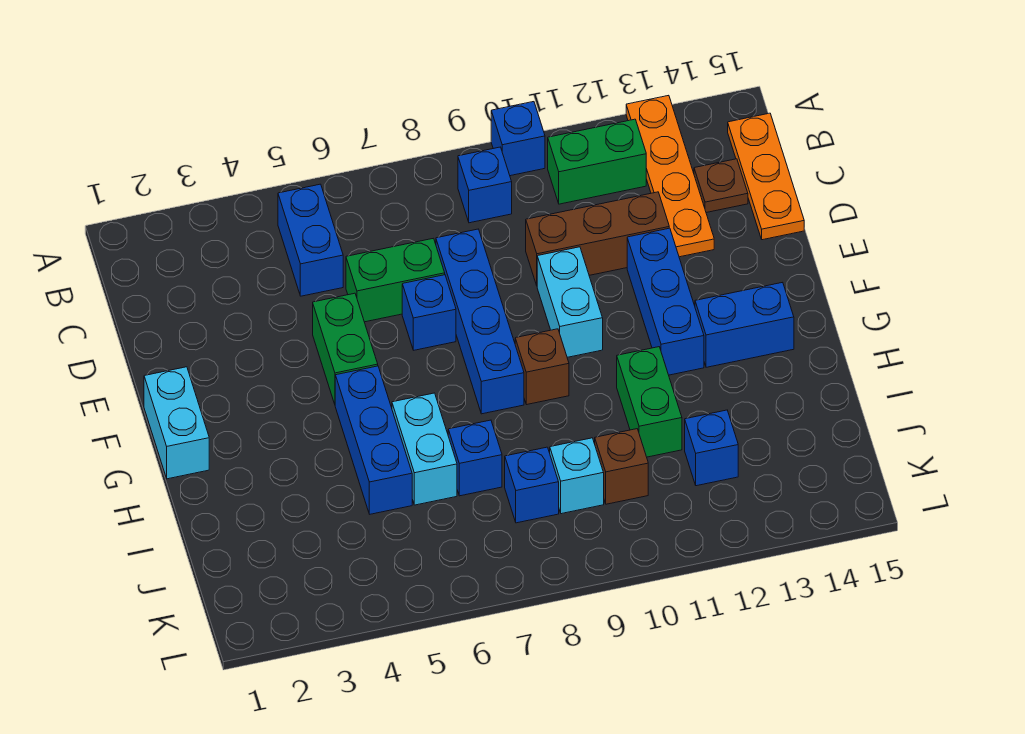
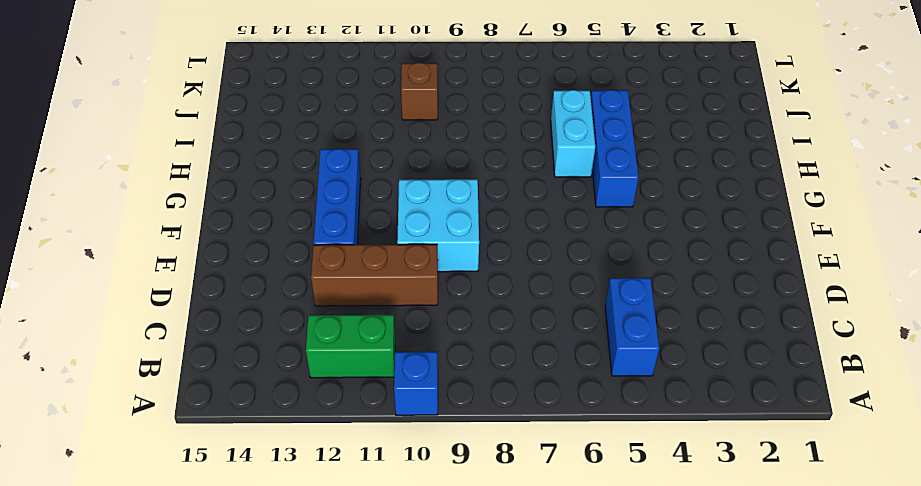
cyan 2x2 brick [397,179,479,272] -> cyan 1x2 brick [537,247,603,357]
none -> orange 1x4 plate [626,95,714,257]
none -> blue 1x1 brick [458,147,512,223]
none -> orange 1x3 plate [728,113,804,240]

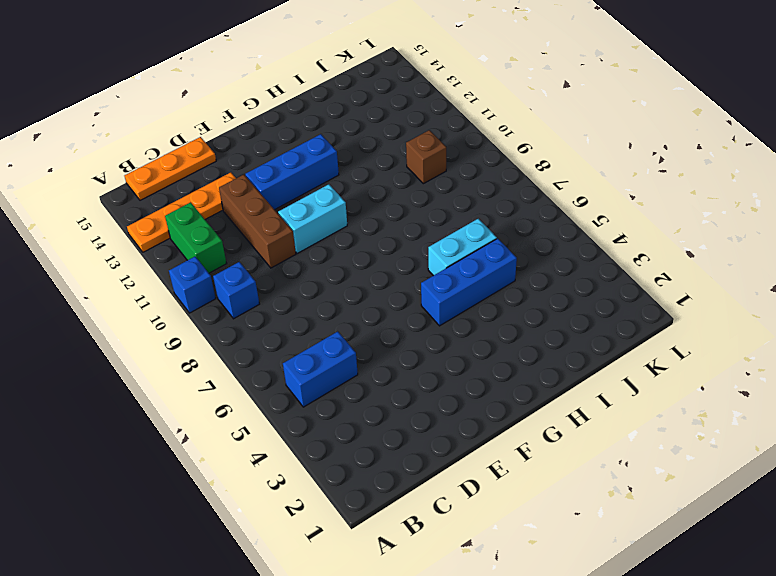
none -> brown 1x1 plate [694,159,748,213]
none -> green 1x2 brick [346,238,445,322]
none -> blue 1x4 brick [436,229,524,414]

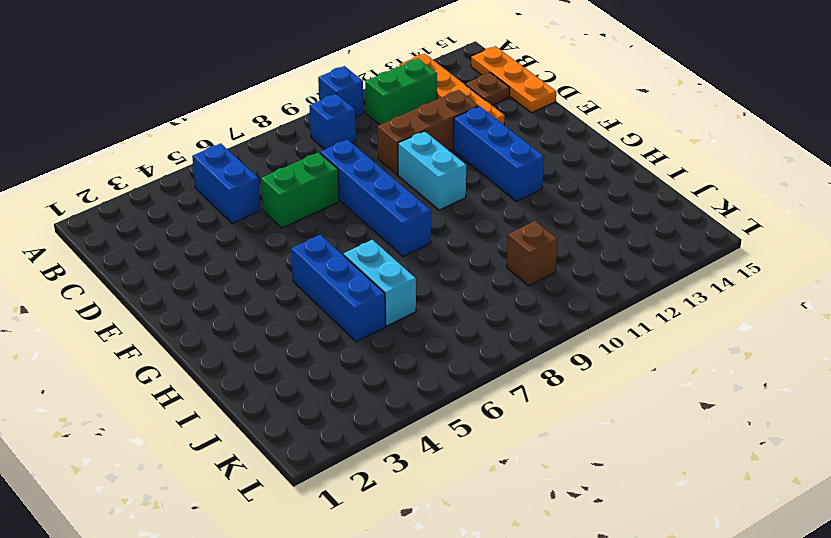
none -> green 1x2 brick [313,293,378,404]
none -> blue 1x1 brick [402,275,456,350]
none -> cyan 1x2 brick [144,367,209,479]

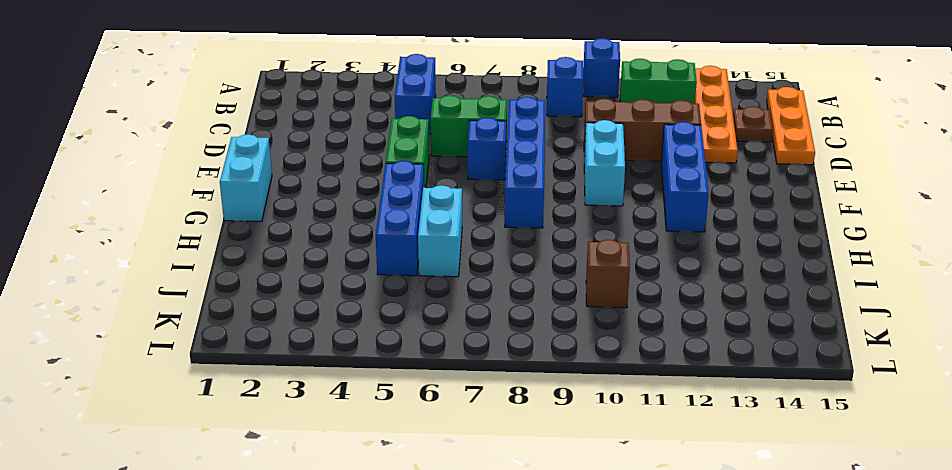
none -> brown 1x1 brick [515,329,569,405]
none -> blue 1x2 brick [695,282,794,367]
none -> green 1x2 brick [617,347,682,457]

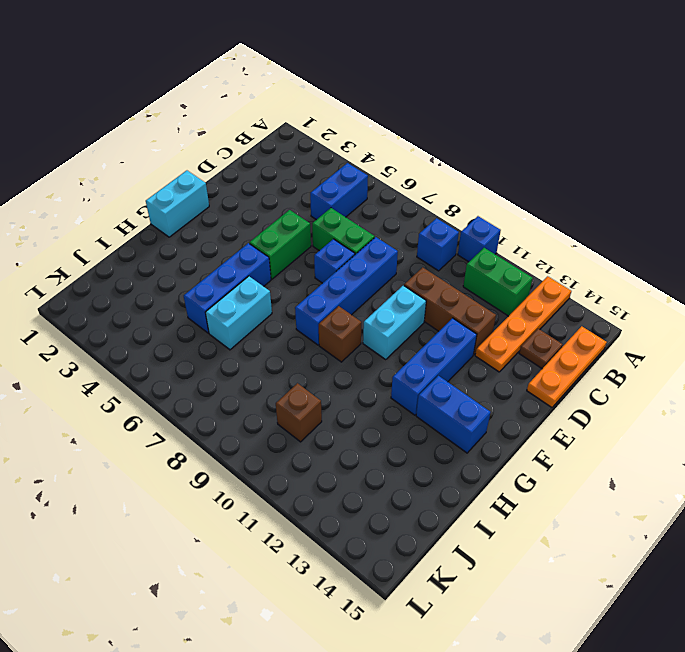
none -> green 1x2 brick [617,347,682,457]
none -> blue 1x1 brick [448,420,502,496]
none -> blue 1x1 brick [505,447,559,523]

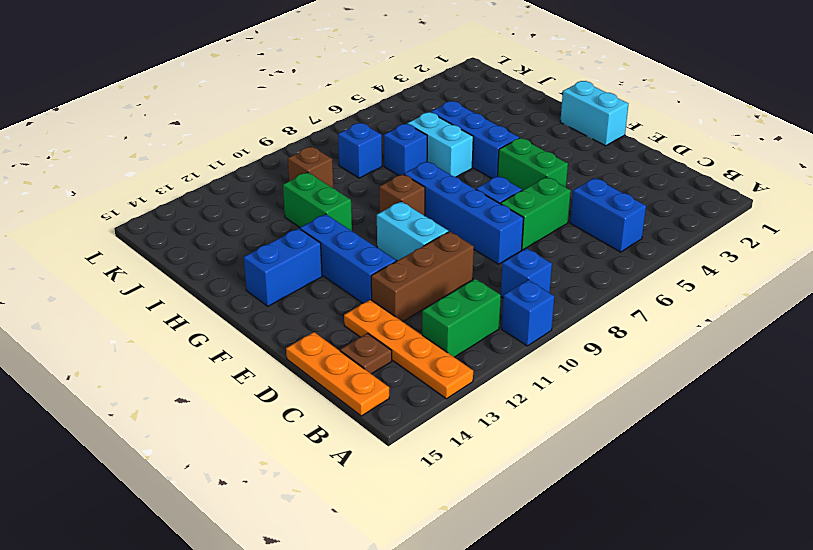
none -> cyan 1x1 brick [550,438,604,514]
none -> blue 1x1 brick [685,410,738,486]

